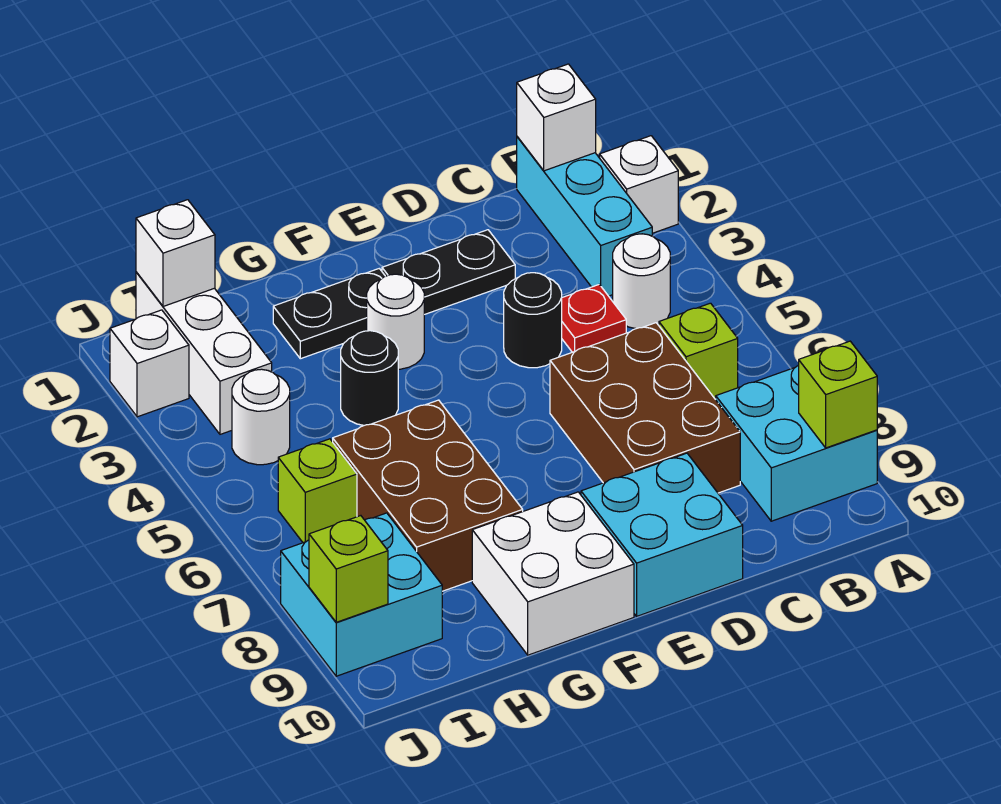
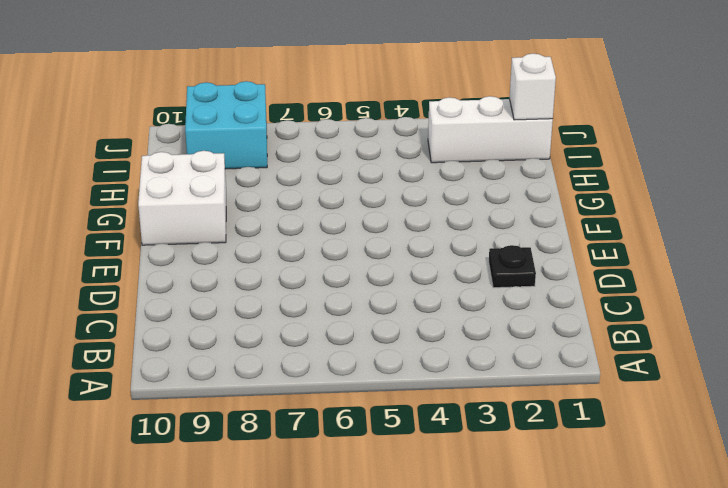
black 1x1 plate [489,245,536,288] -> black 1x2 plate [382,230,515,315]
none -> white 1x1 brick [600,136,678,233]
none -> cyan 2x2 brick [716,365,877,521]
none -> cyan 1x3 brick [517,137,652,296]

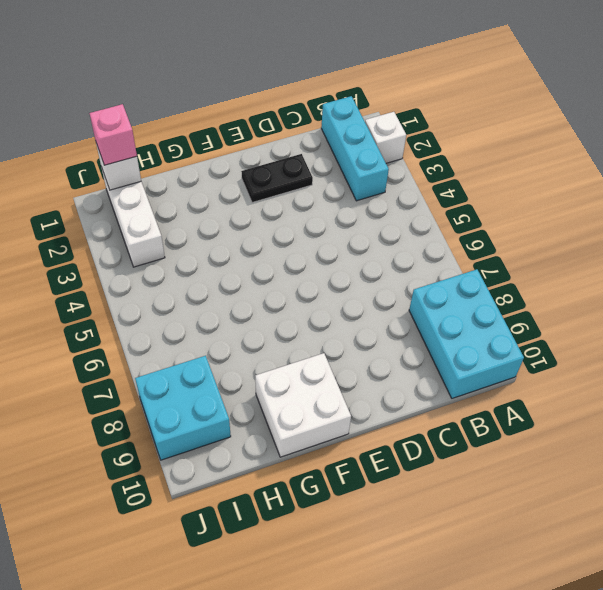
cyan 2x3 brick [409,269,524,398] -> cyan 2x2 brick [716,365,877,521]
pink 1x1 brick [89,104,137,165] -> none
none -> white 1x1 round brick [613,234,670,329]
none -> lime 1x1 brick [659,303,738,400]
none -> red 1x1 plate [562,285,626,352]

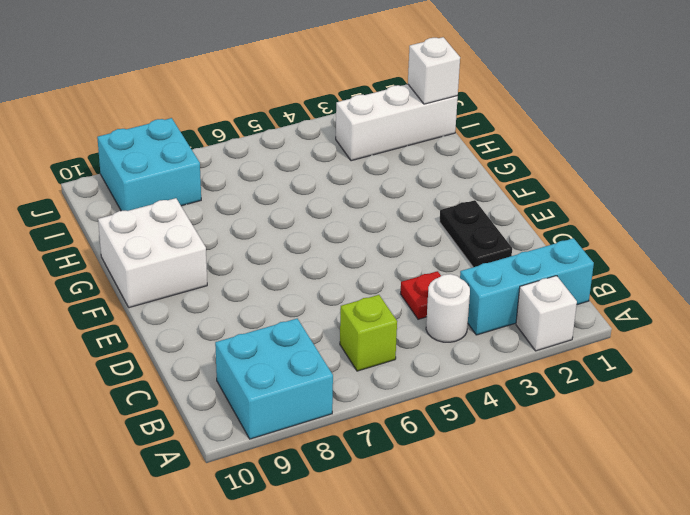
none -> brown 2x3 brick [550,323,740,493]
none -> black 1x1 round brick [504,273,562,368]
none -> cyan 2x2 brick [581,453,743,616]

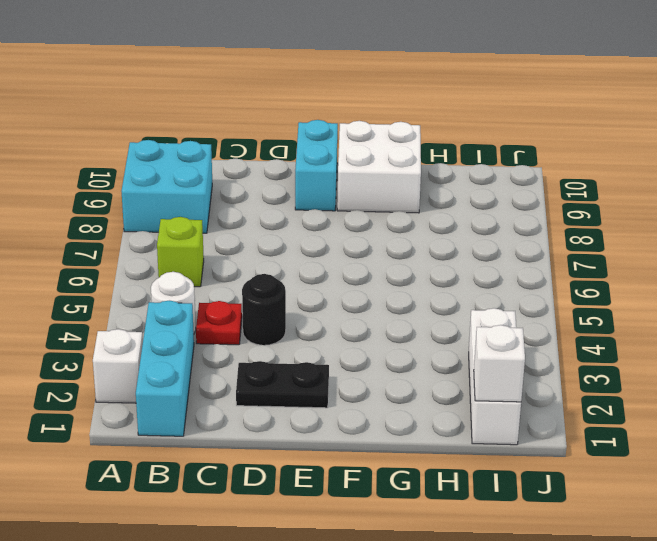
cyan 1x2 brick [295,120,338,211] -> cyan 2x2 brick [581,453,743,616]
none -> brown 2x3 brick [550,323,740,493]
none -> black 1x2 plate [273,269,385,359]
none -> white 1x1 round brick [367,274,424,369]

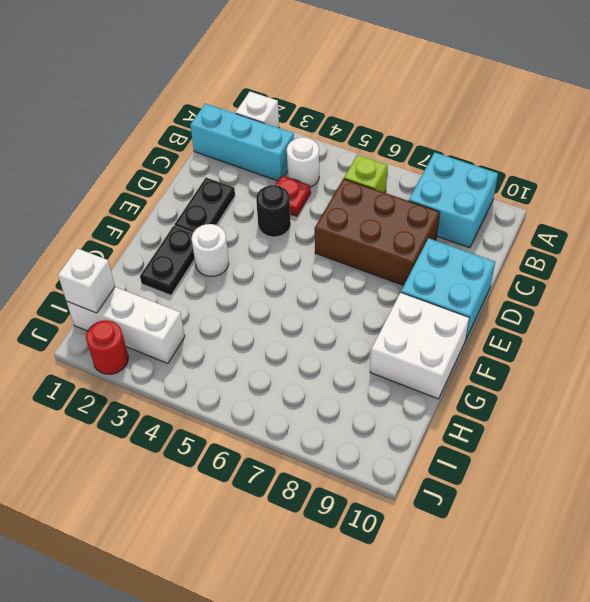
red 1x1 round brick [86,320,128,374] -> white 1x1 brick [110,310,189,417]
none -> black 1x1 round brick [341,331,398,425]
none -> brown 2x3 brick [333,400,523,591]
none -> white 1x1 round brick [232,369,290,465]

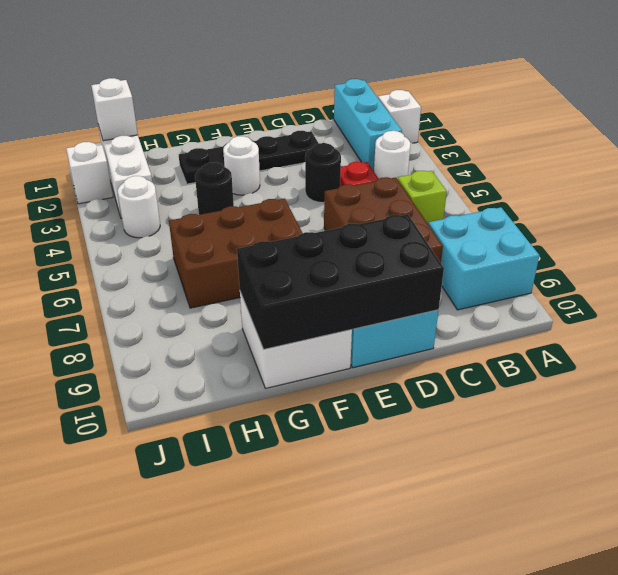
black 2x4 brick [237,214,444,349] -> none
brown 2x3 brick [169,199,302,308] -> brown 2x3 brick turned to [333,400,523,591]
none -> lime 1x1 brick [278,439,357,543]
none -> cyan 2x2 brick [281,513,442,676]
none -> lime 1x1 brick [799,341,877,448]

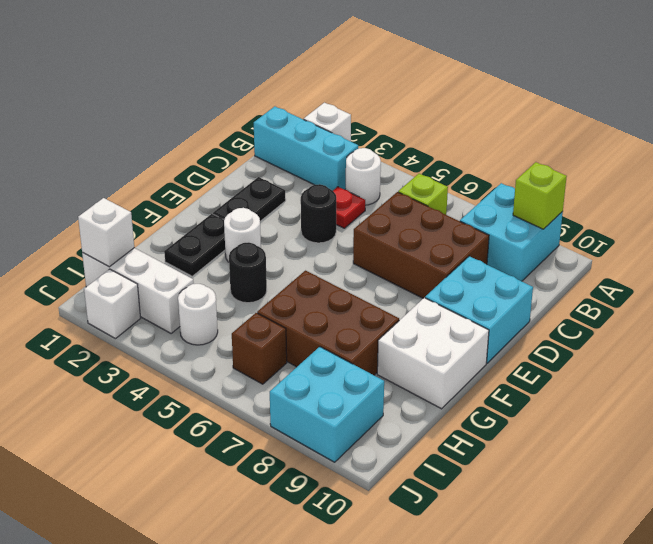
brown 1x1 brick [232,313,287,384] -> lime 1x1 brick [278,439,357,543]
none -> white 1x1 brick [517,64,596,171]
none -> lime 1x1 brick [309,516,388,622]

